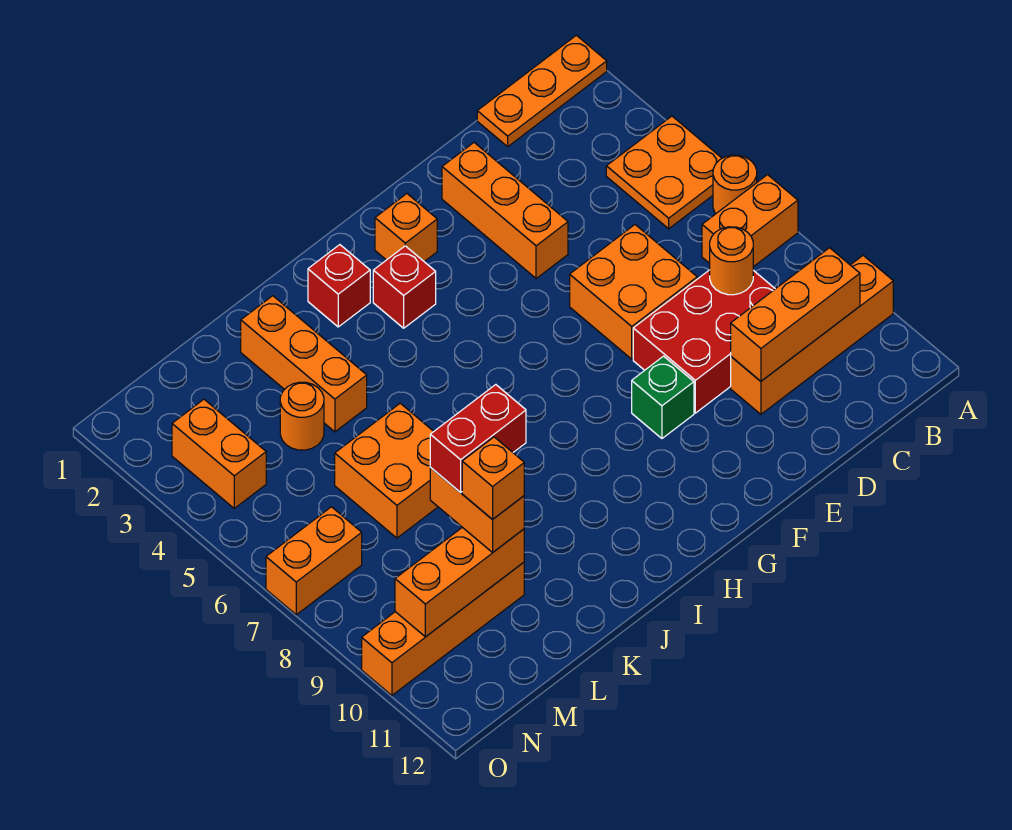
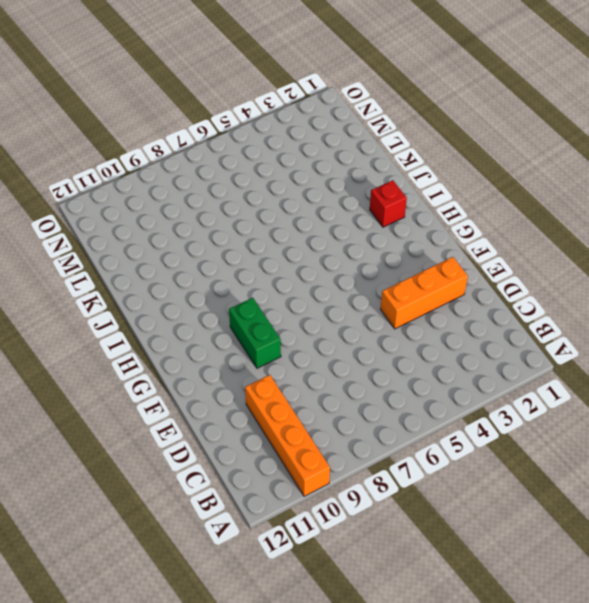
green 1x2 brick [229,298,281,368] -> green 1x1 brick [632,356,694,438]
none -> orange 1x3 plate [477,35,607,147]
none -> orange 2x2 plate [606,116,722,229]
none -> orange 1x1 round brick [713,155,757,214]

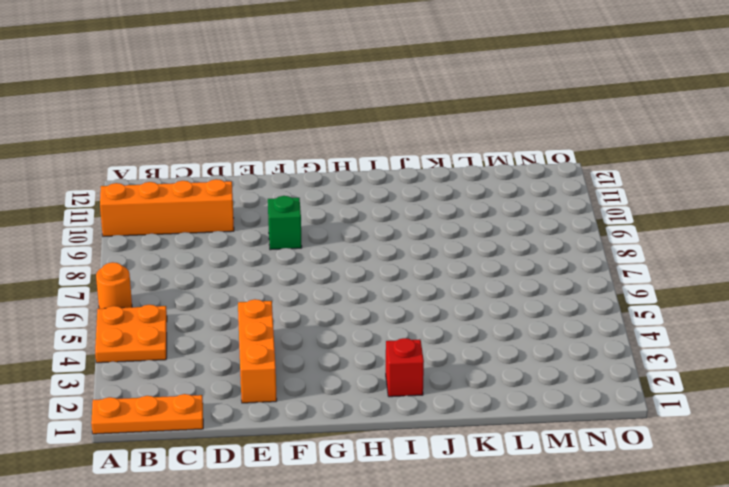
none -> orange 1x2 brick [702,175,798,267]
none -> red 2x3 brick [633,270,775,413]
none -> orange 2x2 brick [570,225,697,359]

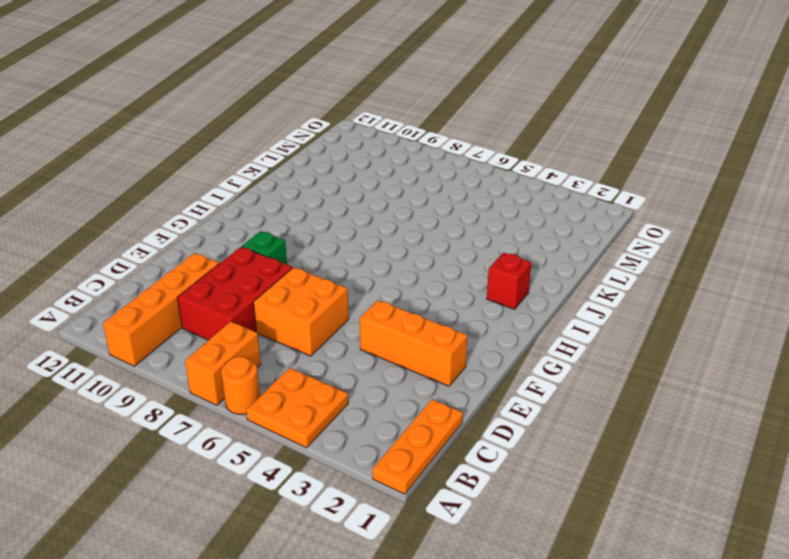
none -> orange 1x1 brick [375,194,437,261]
none -> red 1x1 brick [373,246,436,328]
none -> orange 1x3 brick [241,296,367,432]

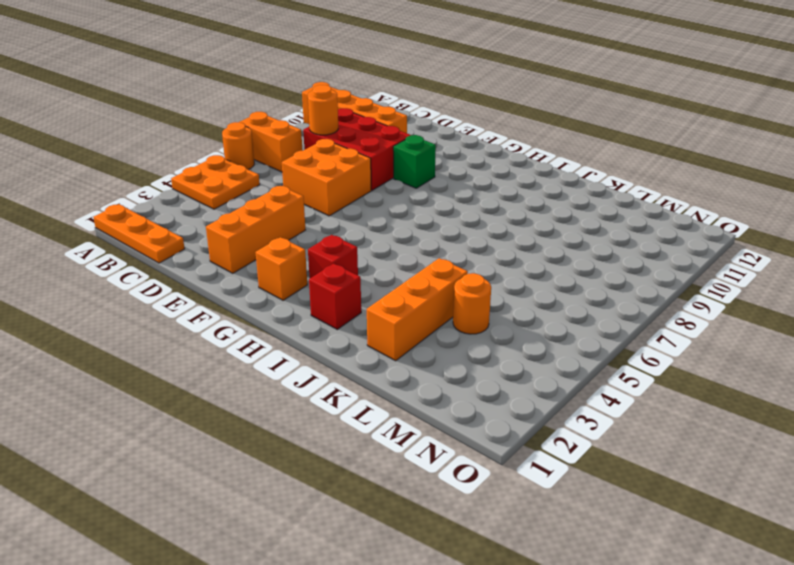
none -> orange 2x2 brick [335,403,438,538]
none -> orange 1x4 brick [362,562,524,695]
none -> orange 1x2 brick [172,399,266,508]

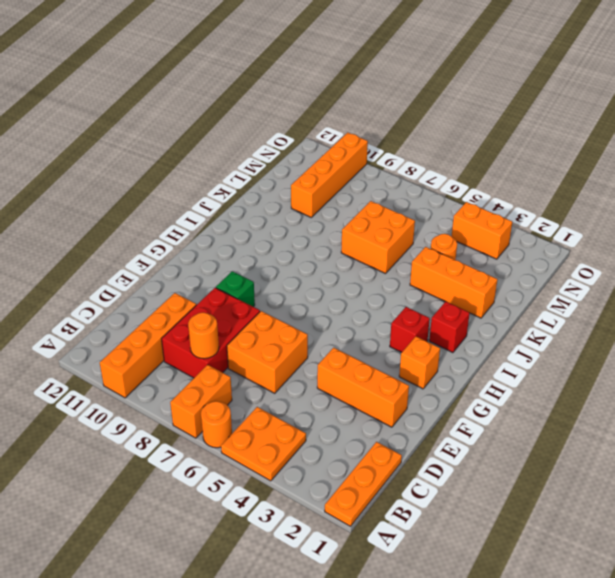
none -> orange 1x2 brick [266,507,362,615]
none -> orange 1x3 brick [731,248,860,381]
none -> orange 1x3 brick [395,527,524,637]

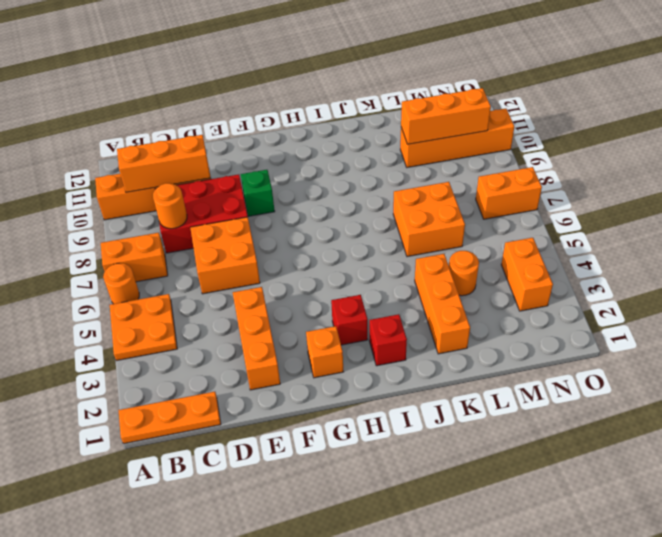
none -> orange 1x2 brick [430,468,524,552]
none -> red 1x2 brick [430,385,526,493]
none -> orange 1x1 brick [462,437,524,520]

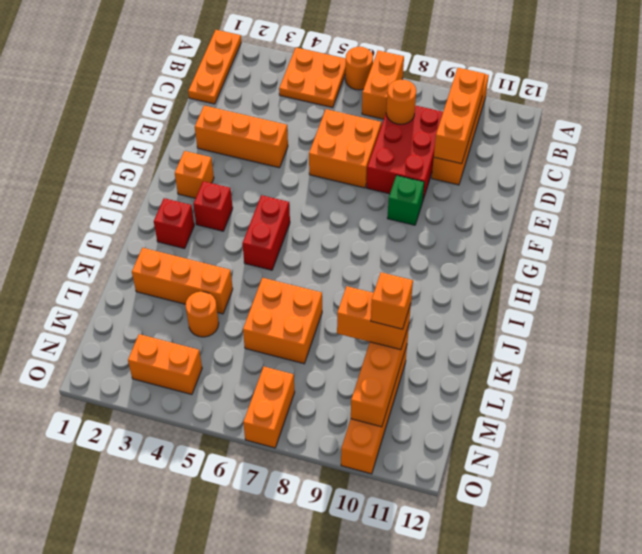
red 1x2 brick [242,195,290,270] -> red 1x2 brick moved to [430,385,526,493]

